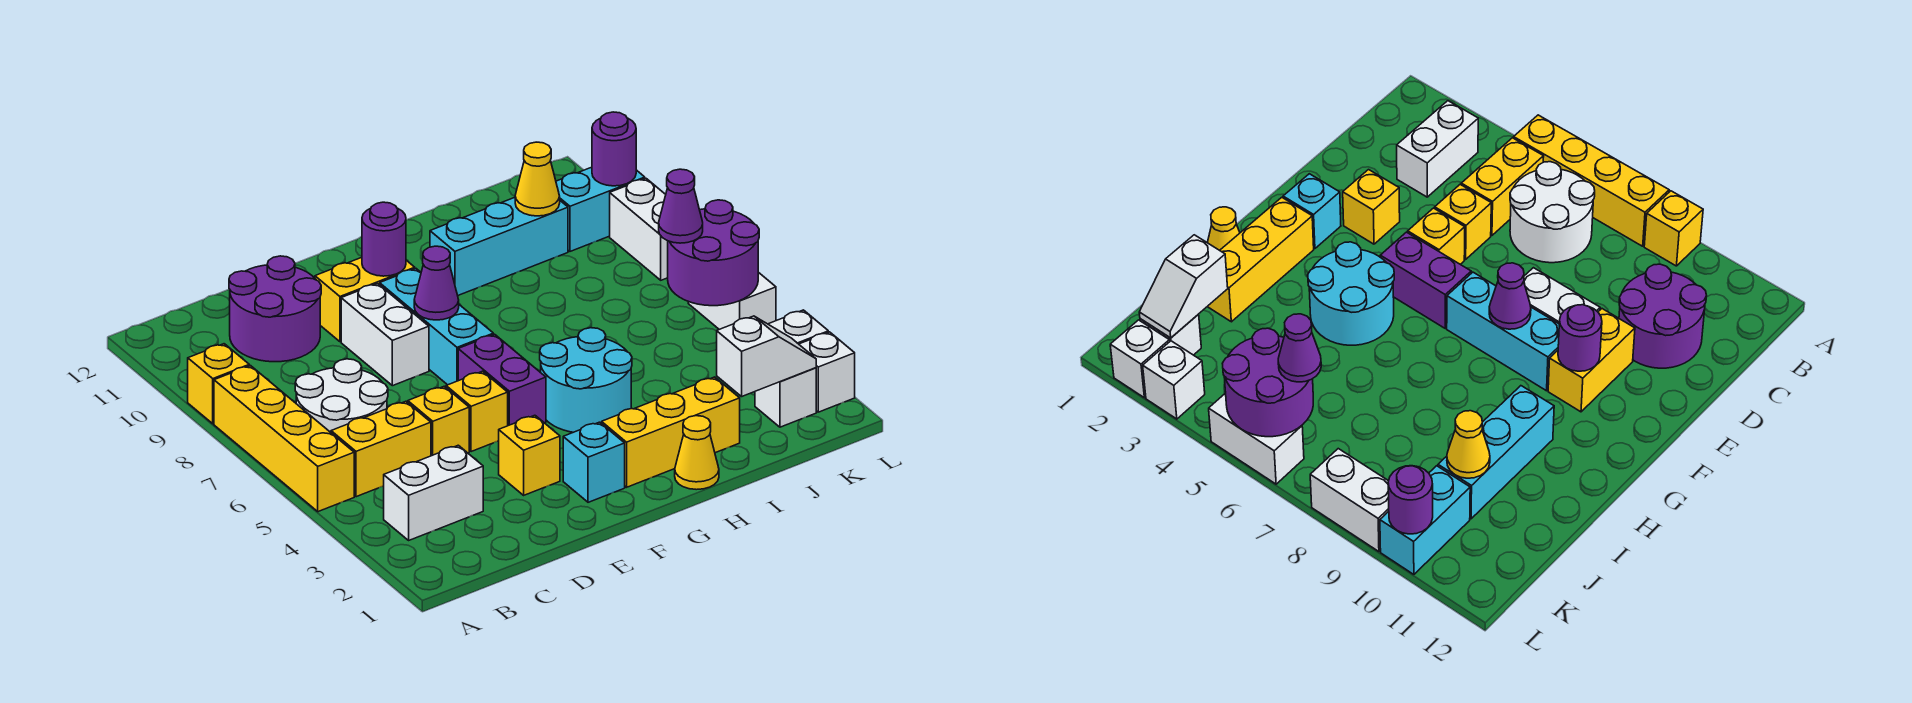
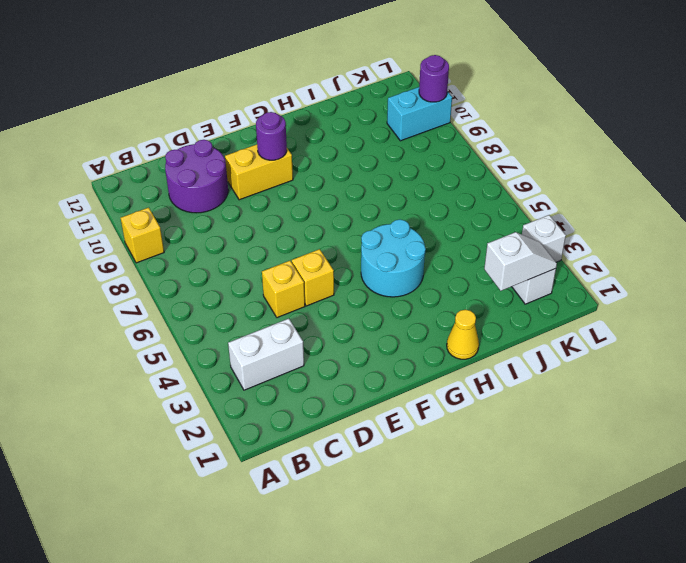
none -> yellow 1x4 brick [214,366,354,512]
none -> yellow 1x2 brick [331,401,431,497]
none -> white 2x2 round brick [295,359,388,432]
none -> yellow 1x1 brick [499,415,560,495]

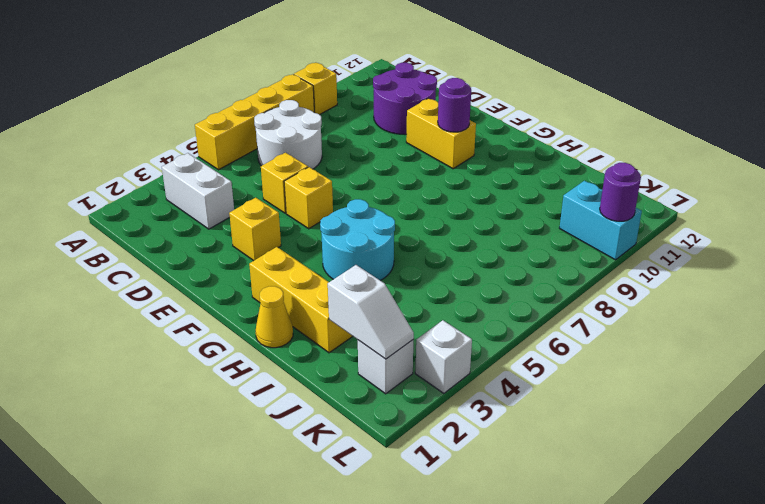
none -> yellow 1x2 brick [331,401,431,497]
none -> white 1x2 brick [341,284,429,386]
none -> cyan 1x1 brick [563,422,625,502]
none -> purple 1x2 brick [458,334,546,426]

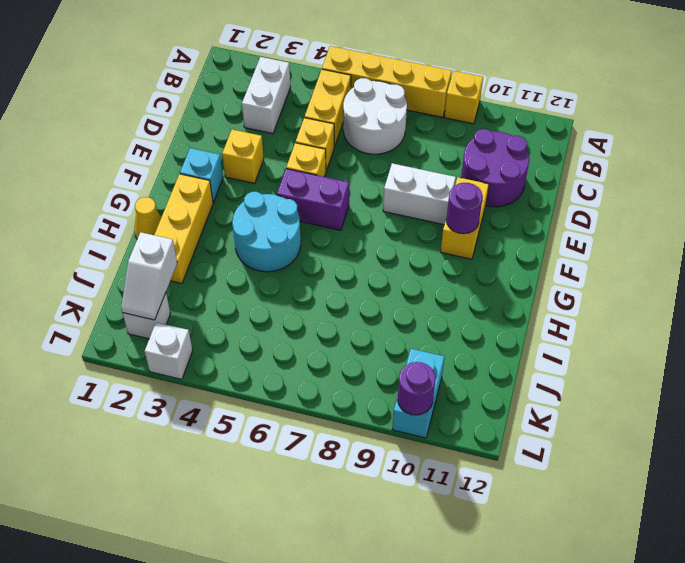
none -> cyan 1x3 brick [380,269,493,385]
none -> cyan 1x3 brick [430,198,568,295]
none -> white 1x1 brick [799,332,855,412]
none -> white 1x2 brick [688,272,776,329]

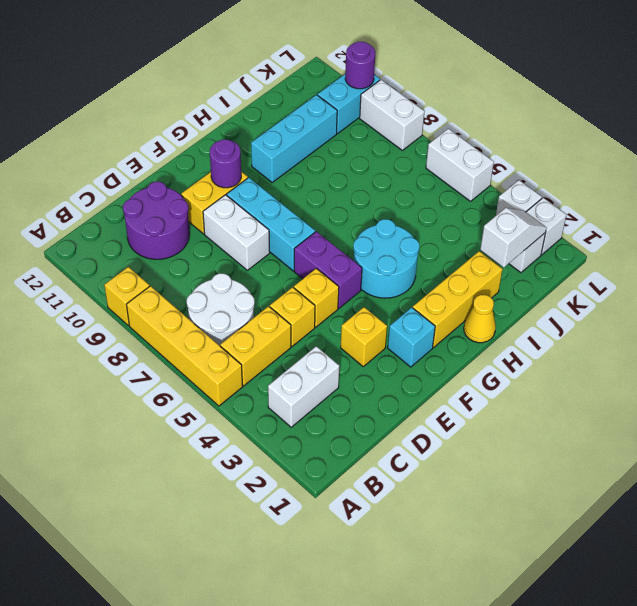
none -> purple 1x1 cone [414,246,459,320]
none -> yellow 1x1 cone [515,142,560,216]
none -> purple 2x2 round brick [668,200,759,306]
none -> purple 1x1 cone [659,169,703,243]

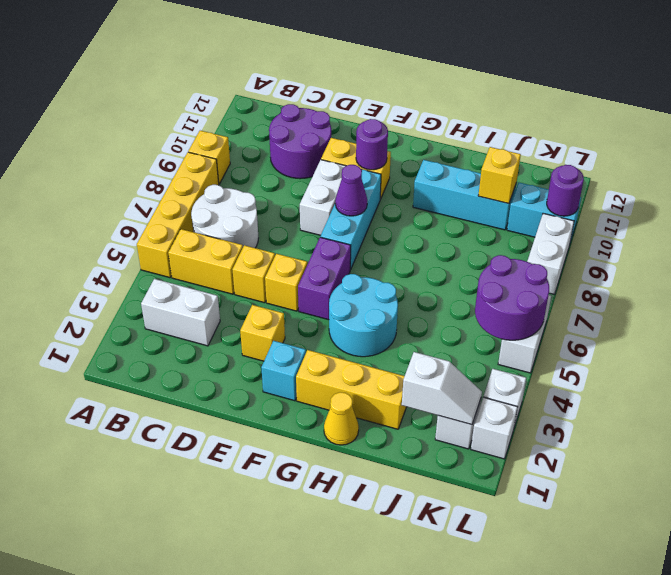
yellow 1x1 brick [478,147,521,204] -> yellow 1x1 cone [515,142,560,216]
none -> purple 1x1 cone [659,169,703,243]

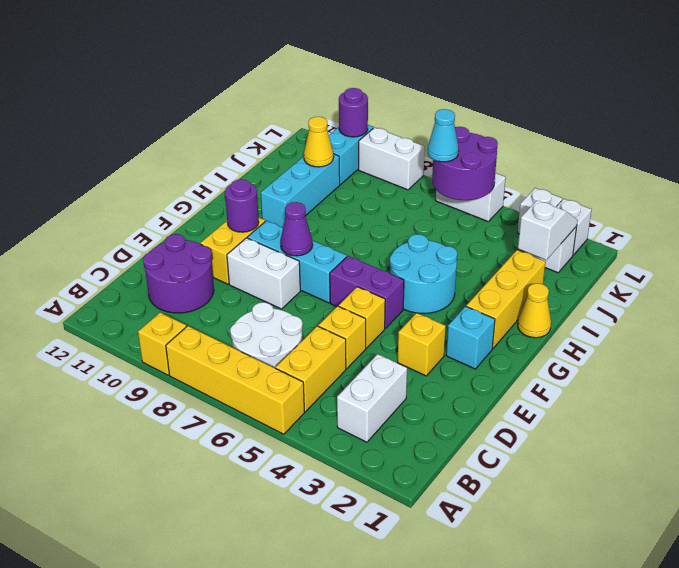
cyan 1x1 cone [428,109,459,162] -> purple 1x1 cone [659,169,703,243]

